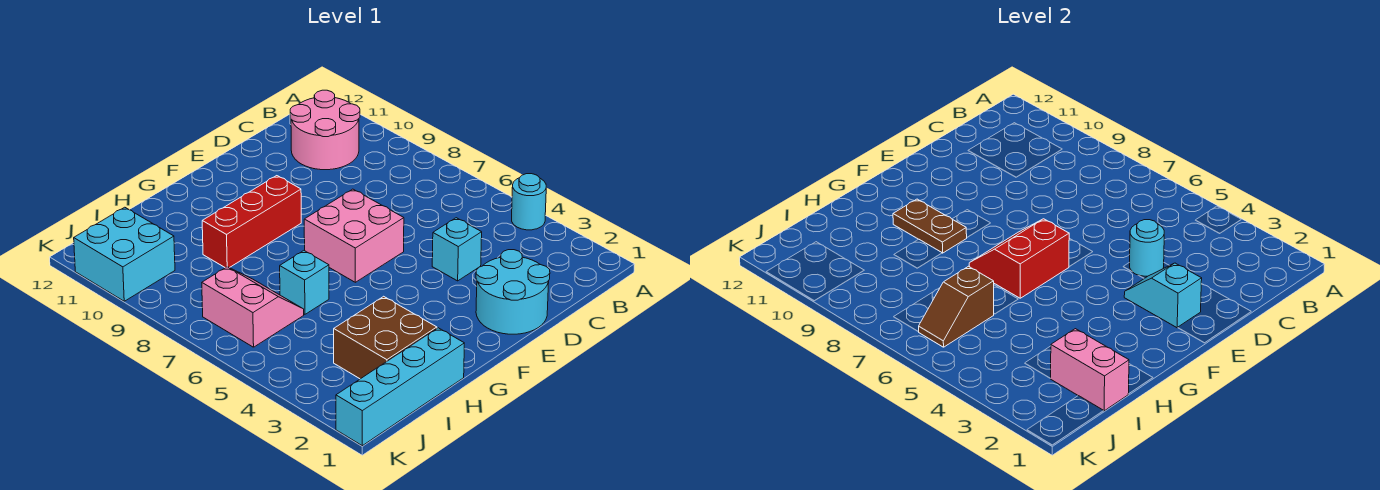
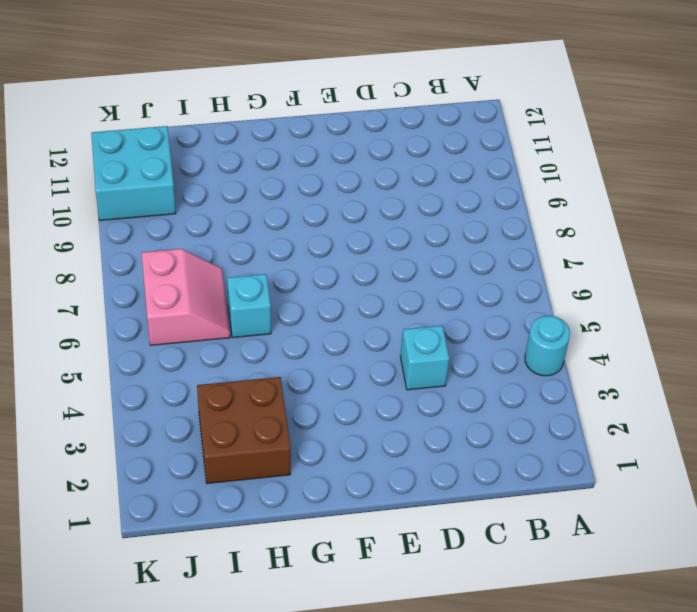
none -> pink 2x2 round brick [290,90,360,170]
none -> cyan 2x2 round brick [476,250,550,334]
none -> pink 2x2 brick [304,189,404,282]

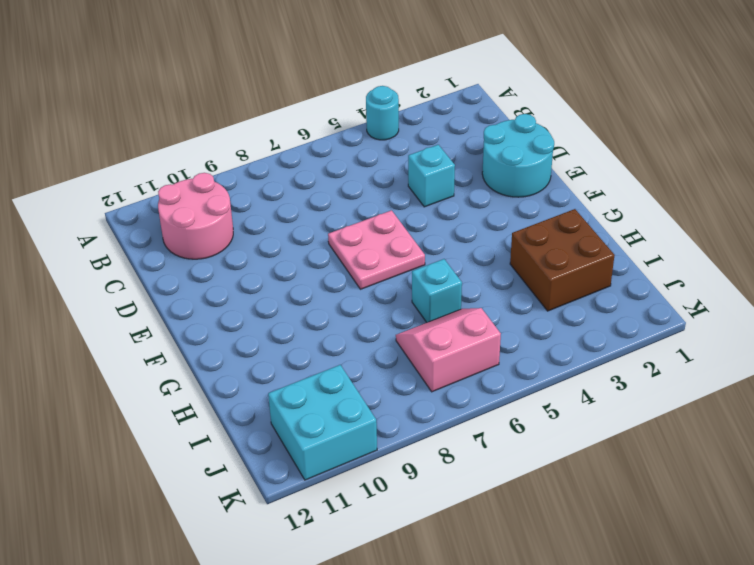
pink 2x2 plate [328,210,425,289] -> pink 2x2 brick [304,189,404,282]
none -> red 1x3 brick [202,176,301,268]
none -> cyan 1x4 brick [336,328,464,446]
none -> cyan 1x1 round brick [1130,220,1164,276]

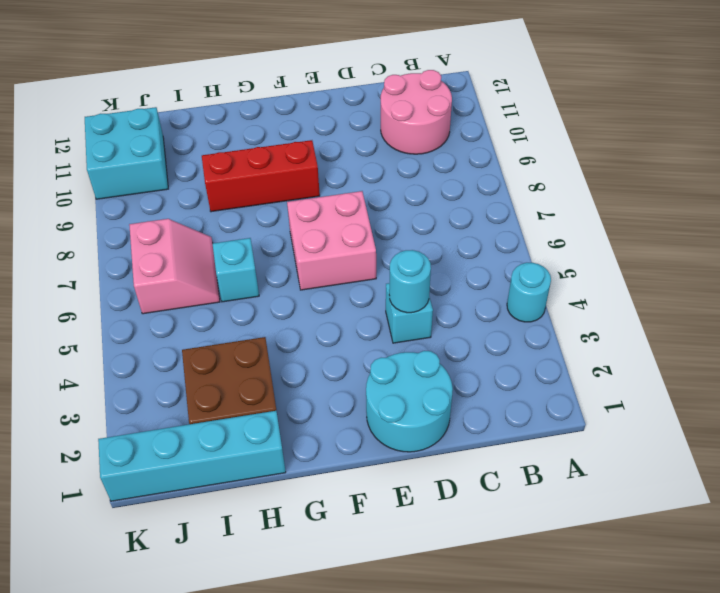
none -> cyan 1x2 slope [1124,263,1202,328]
none -> red 2x2 slope [969,219,1069,298]
none -> brown 1x2 plate [893,199,967,253]

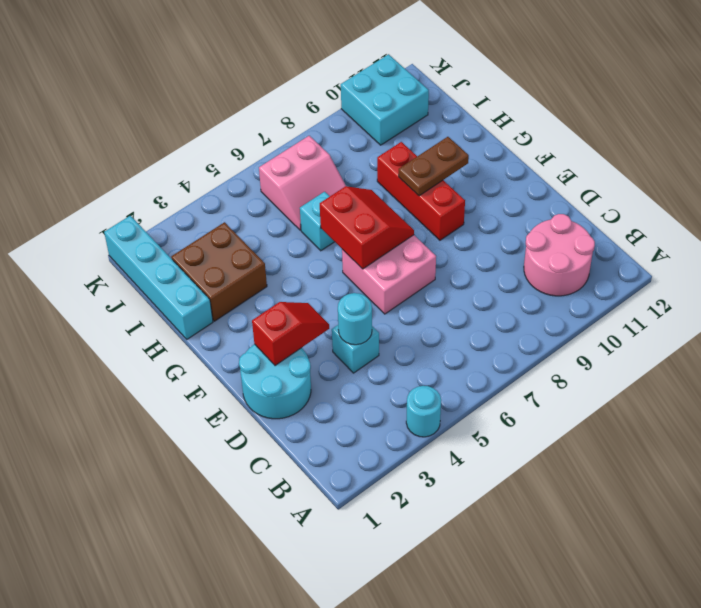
red 1x2 slope [252,302,329,366] -> cyan 1x2 slope [1124,263,1202,328]
none -> pink 1x2 brick [1050,329,1129,411]
none -> brown 1x2 slope [919,266,994,347]

